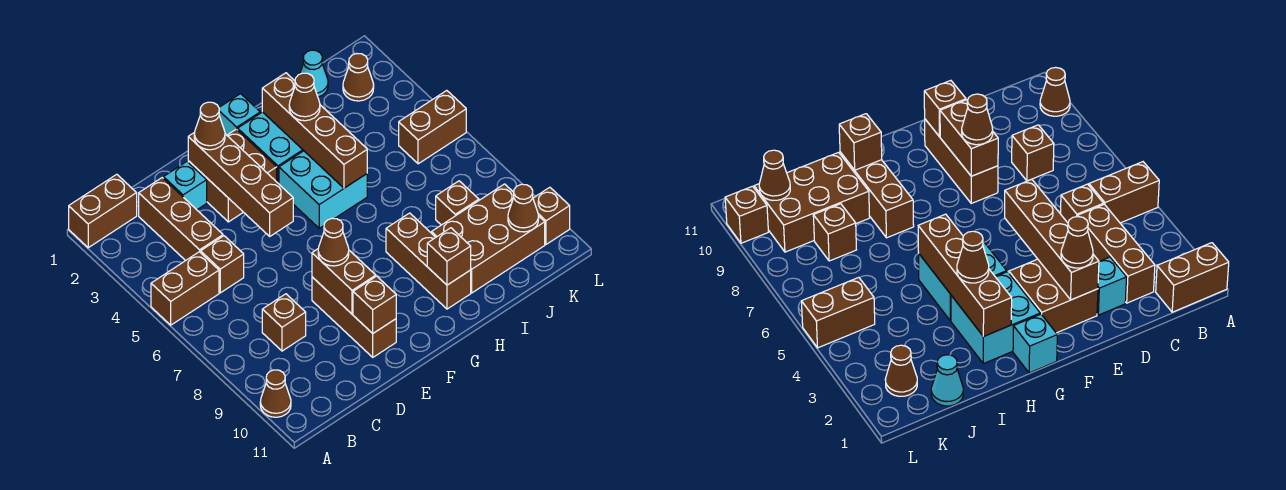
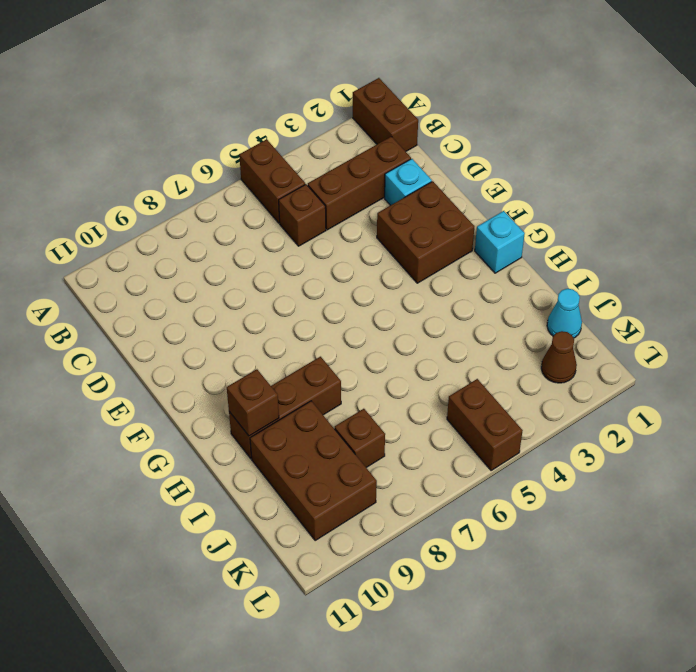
none -> brown 1x1 cone [260,370,291,417]
none -> brown 1x1 brick [262,294,306,351]
none -> brown 1x3 brick [312,277,396,357]

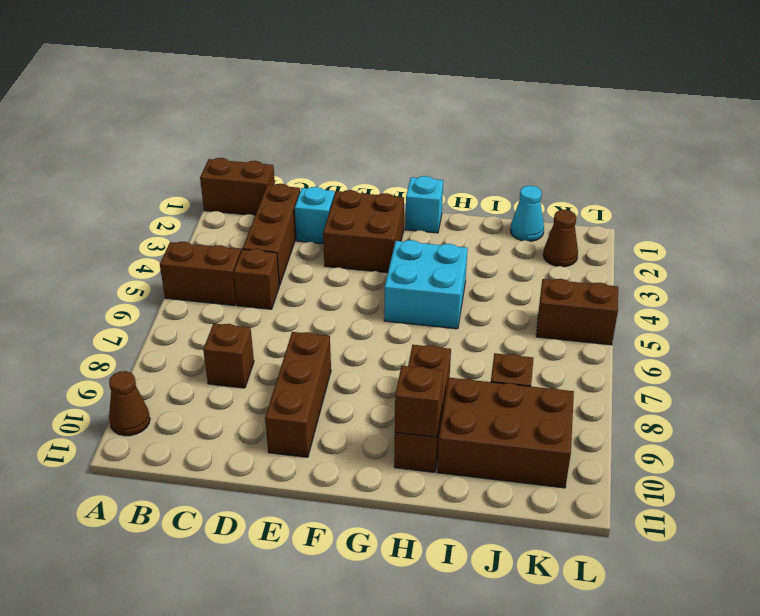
none -> cyan 2x2 brick [238,112,304,184]
none -> brown 1x1 brick [533,187,570,244]
none -> brown 1x4 brick [188,132,293,236]

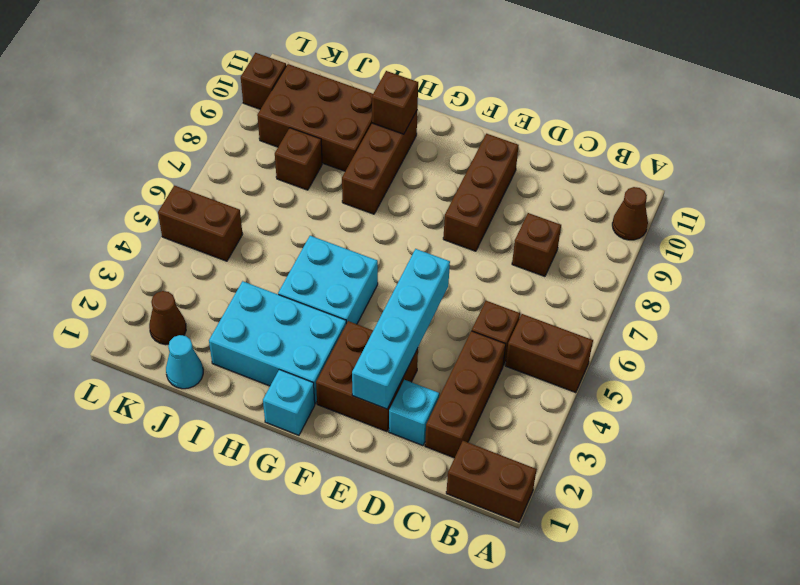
cyan 1x4 brick [352,249,450,409] -> brown 1x4 brick [188,132,293,236]
cyan 2x3 brick [209,281,346,404] -> cyan 2x2 brick [238,112,304,184]
none -> brown 1x2 brick [312,249,376,314]
none -> brown 1x1 brick [353,276,396,333]
none -> brown 1x4 brick [262,73,367,188]

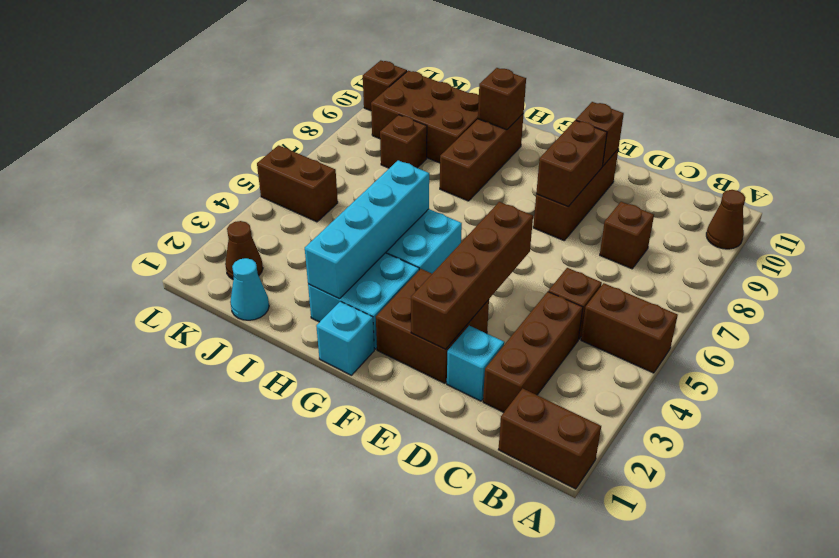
cyan 1x4 brick [305,160,429,299] -> brown 1x4 brick [262,73,367,188]
none -> brown 1x1 cone [508,184,539,232]
none -> brown 1x1 cone [194,102,225,150]
none -> brown 1x1 cone [318,218,349,266]

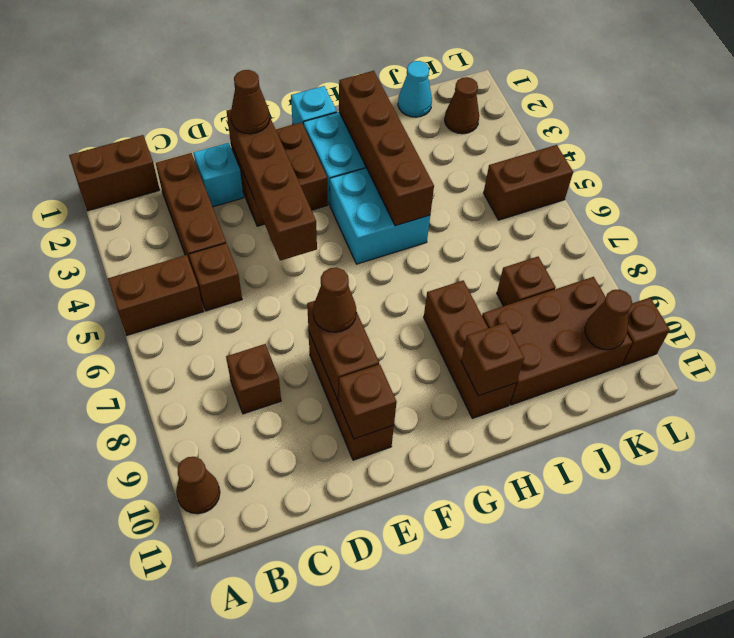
none -> brown 1x1 cone [289,73,320,121]

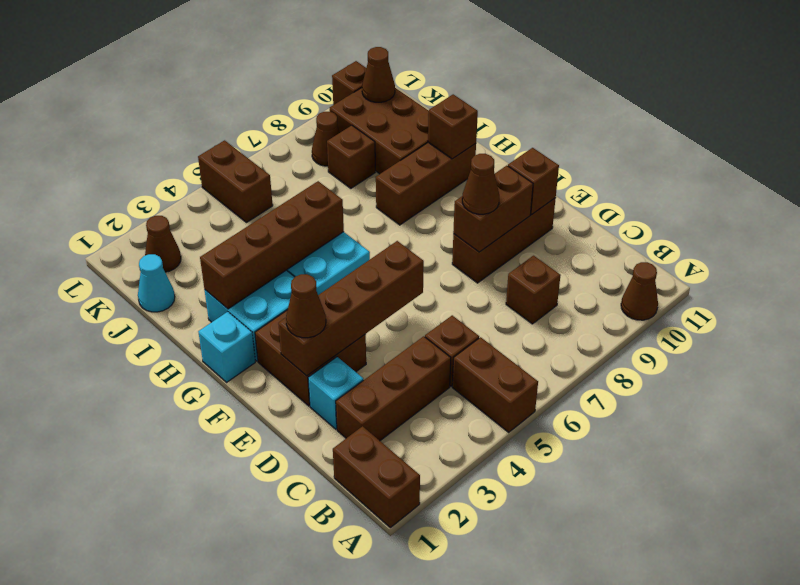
brown 1x1 cone [312,112,340,166] -> brown 1x1 cone moved to [289,73,320,121]

